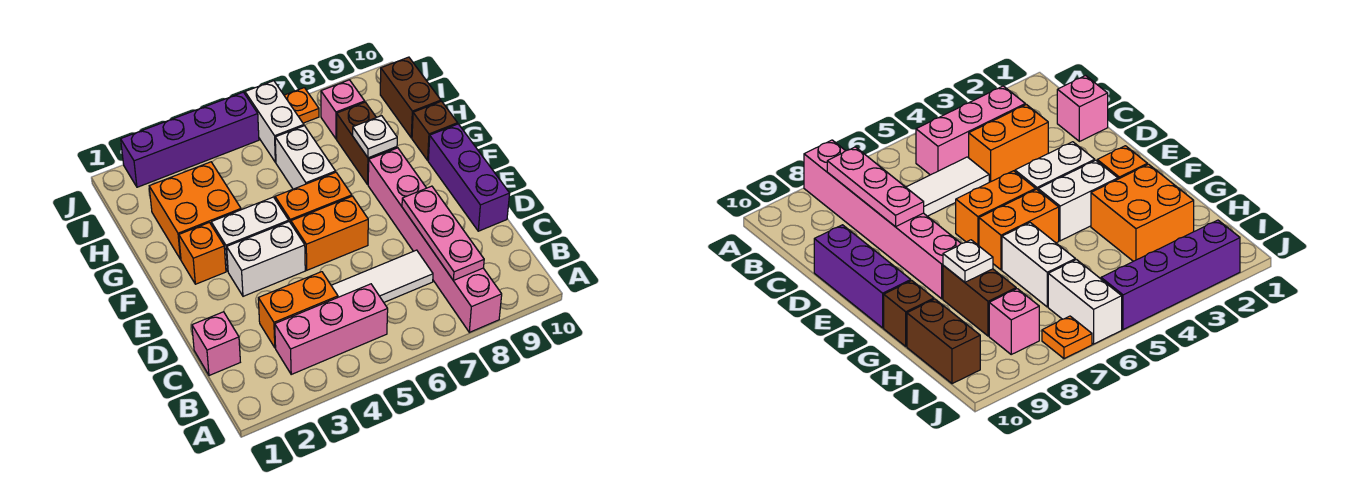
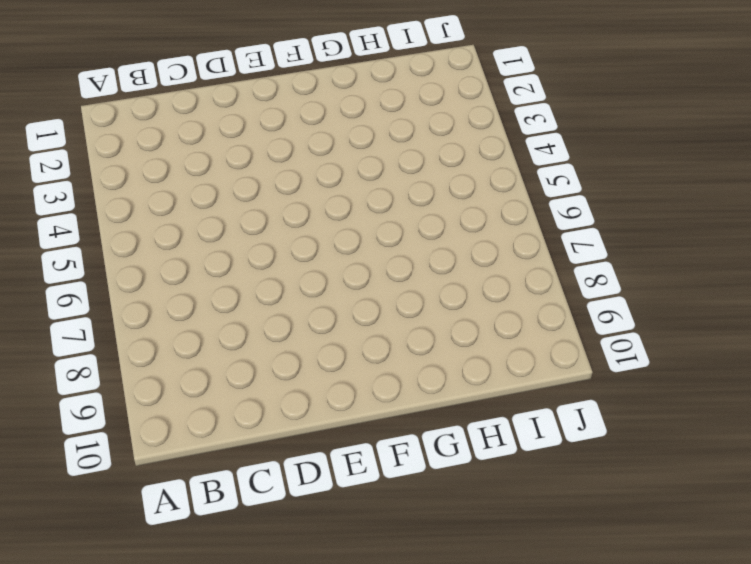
none -> pink 1x6 brick [368,148,502,332]
none -> pink 1x3 brick [275,284,388,374]
none -> pink 1x1 brick [192,312,240,376]

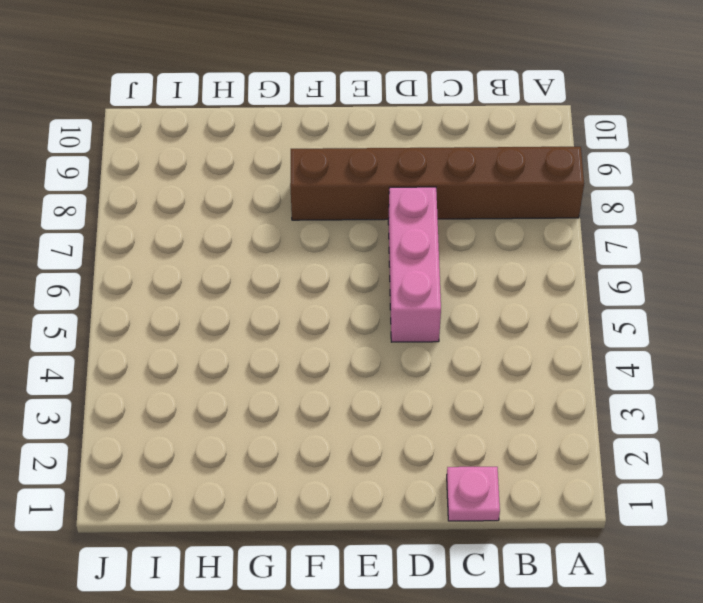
brown 1x6 brick [290,147,584,220] -> pink 1x6 brick [368,148,502,332]
pink 1x1 plate [447,467,500,521] -> pink 1x1 brick [192,312,240,376]
pink 1x3 brick [388,187,441,342] -> pink 1x3 brick moved to [275,284,388,374]
none -> orange 1x2 brick [258,272,338,348]
none -> white 1x3 tile [331,250,433,302]
none -> purple 1x3 brick [428,124,510,231]

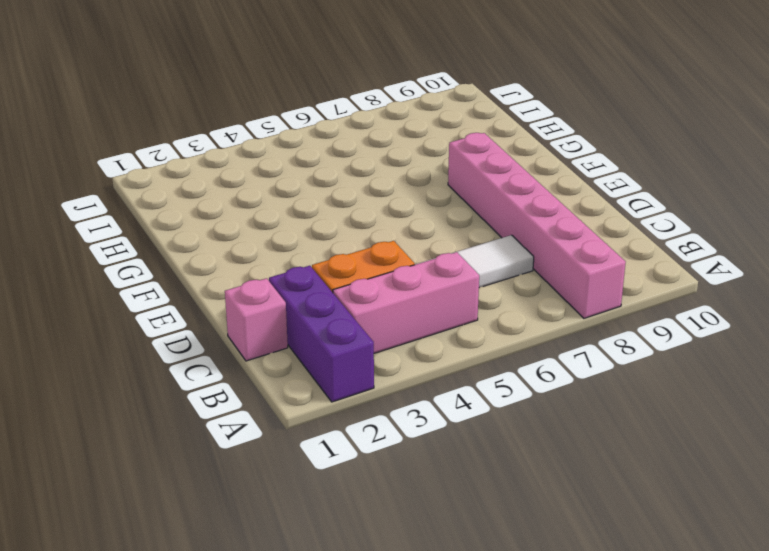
purple 1x3 brick [269,266,374,402] -> purple 1x3 brick moved to [428,124,510,231]
none -> white 1x2 brick [227,222,305,296]
none -> orange 1x2 brick [291,196,368,270]
none -> orange 1x1 brick [179,222,226,284]

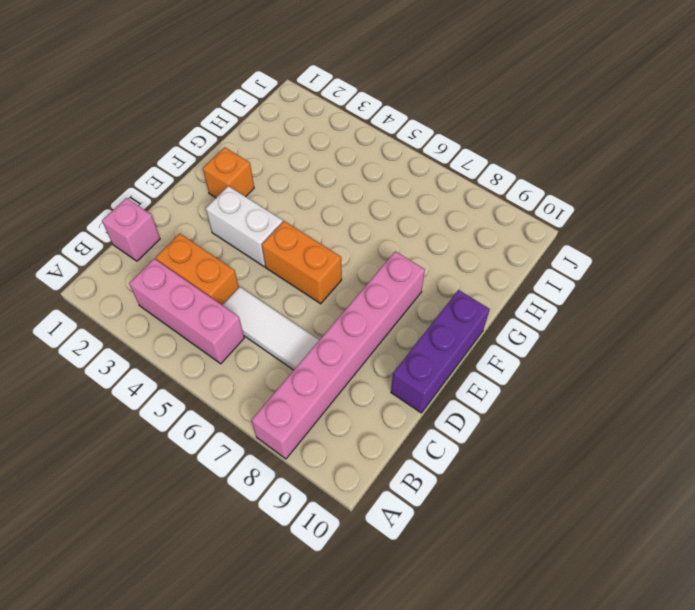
none -> white 1x2 brick [211,197,289,271]
none -> orange 1x2 brick [275,172,352,223]
none -> orange 2x2 brick [149,162,241,259]

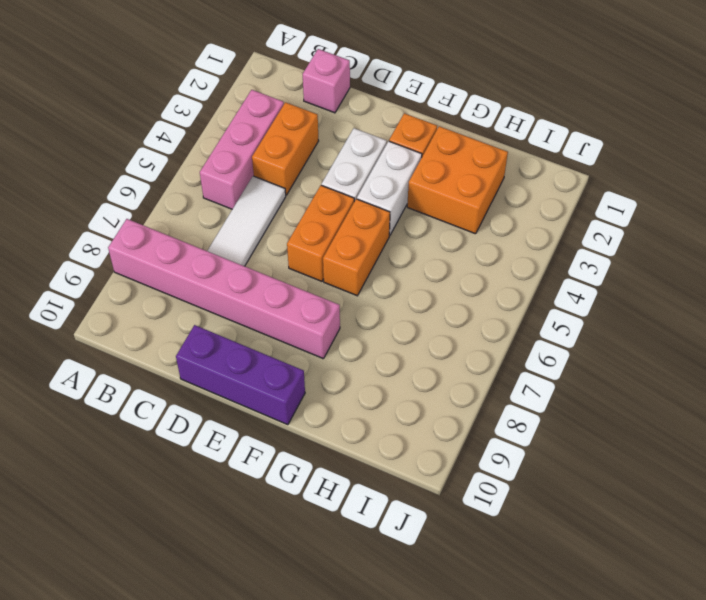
none -> white 1x2 brick [275,126,336,189]
none -> brown 1x2 brick [337,102,397,185]
none -> brown 1x1 brick [412,101,458,160]

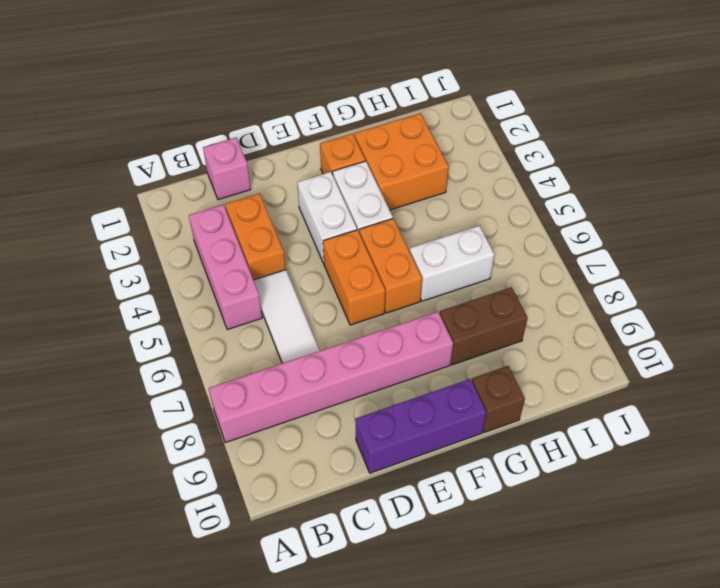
none -> brown 1x2 brick [380,57,441,138]
none -> white 1x2 brick [245,81,304,162]
none -> pink 1x1 brick [321,80,365,139]

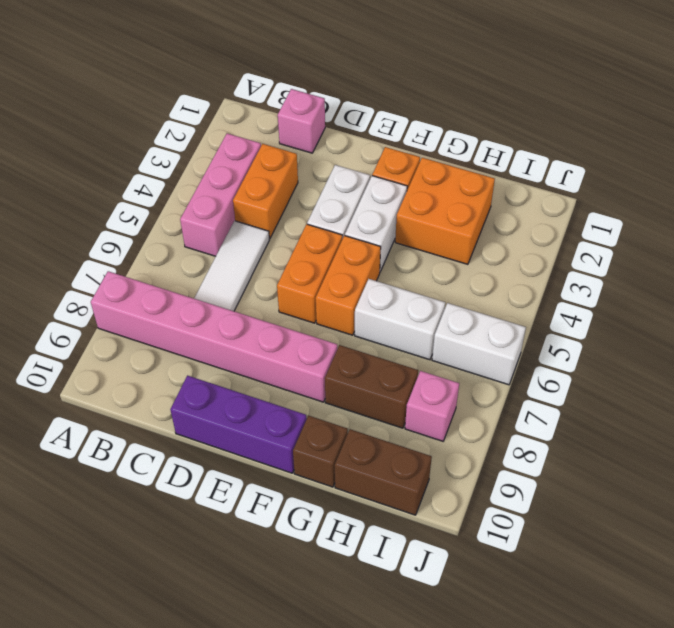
none -> purple 1x4 brick [121,92,259,187]
none -> orange 1x1 plate [284,88,319,123]
none -> pink 1x3 plate [402,186,484,280]

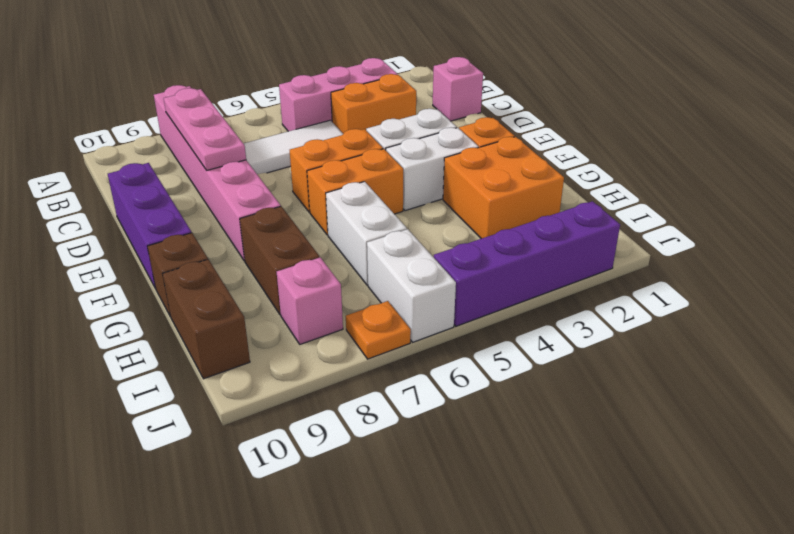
none -> white 1x1 plate [353,116,397,158]

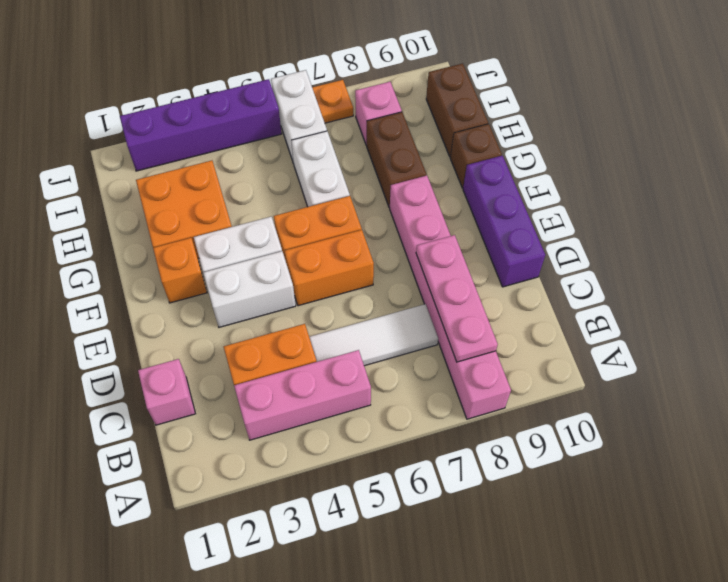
none -> white 1x1 plate [353,116,397,158]

